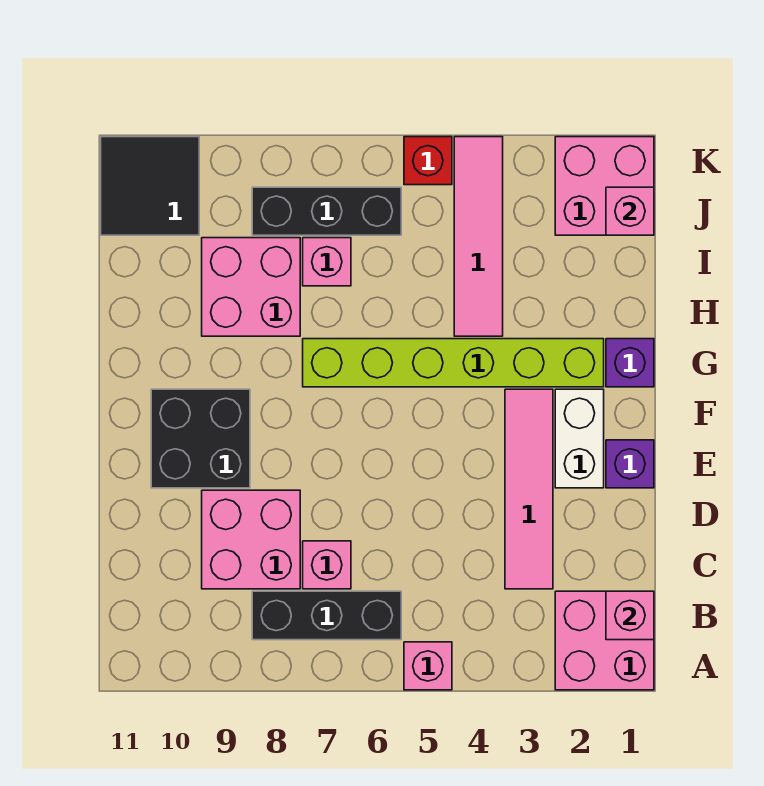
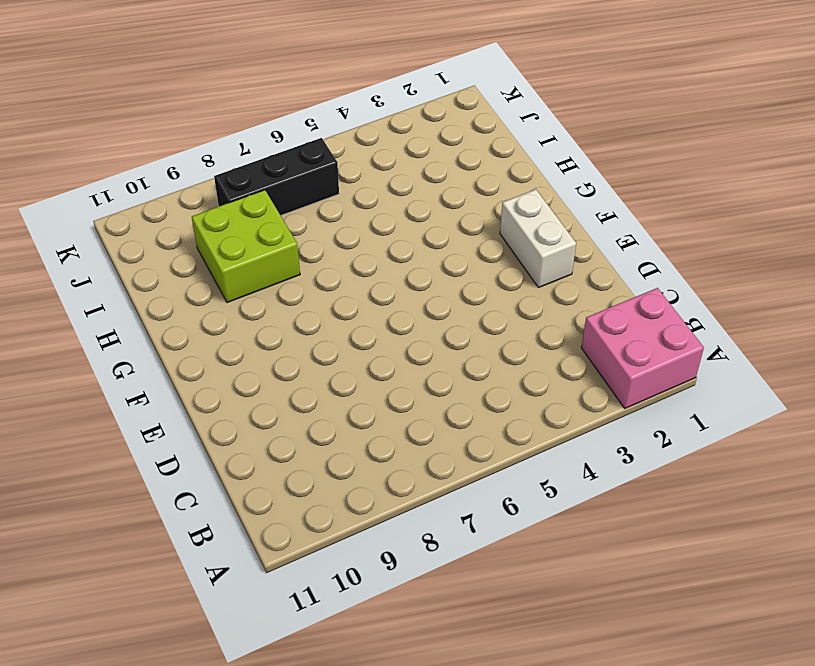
lime 2x2 brick [192,190,300,303] -> pink 2x2 brick [202,238,300,336]
none -> pink 1x1 brick [404,642,452,690]
none -> black 1x3 brick [252,591,401,640]
none -> pink 1x4 tile [505,389,553,589]

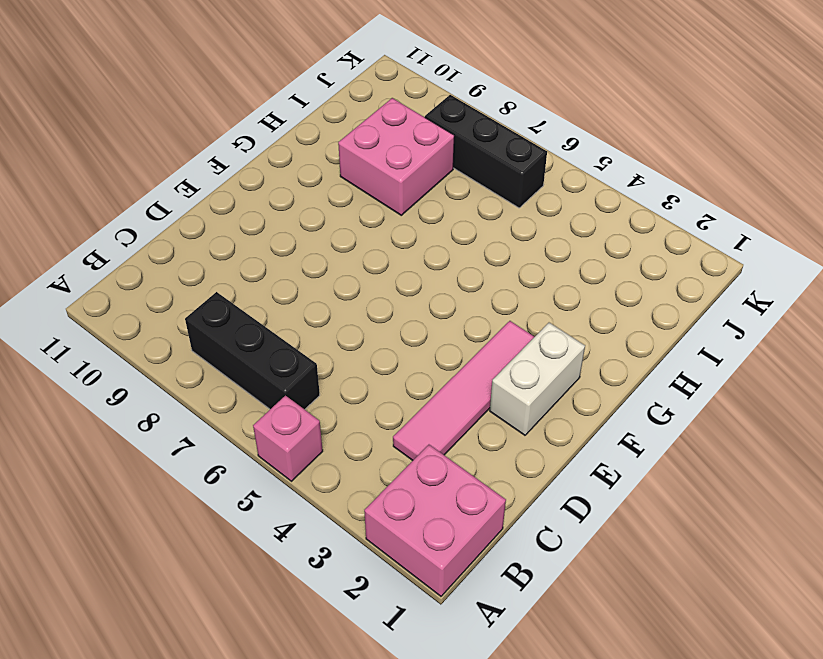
none -> pink 1x1 brick [303,541,351,589]
none -> pink 2x2 brick [202,490,300,589]
none -> purple 1x1 brick [606,440,654,488]

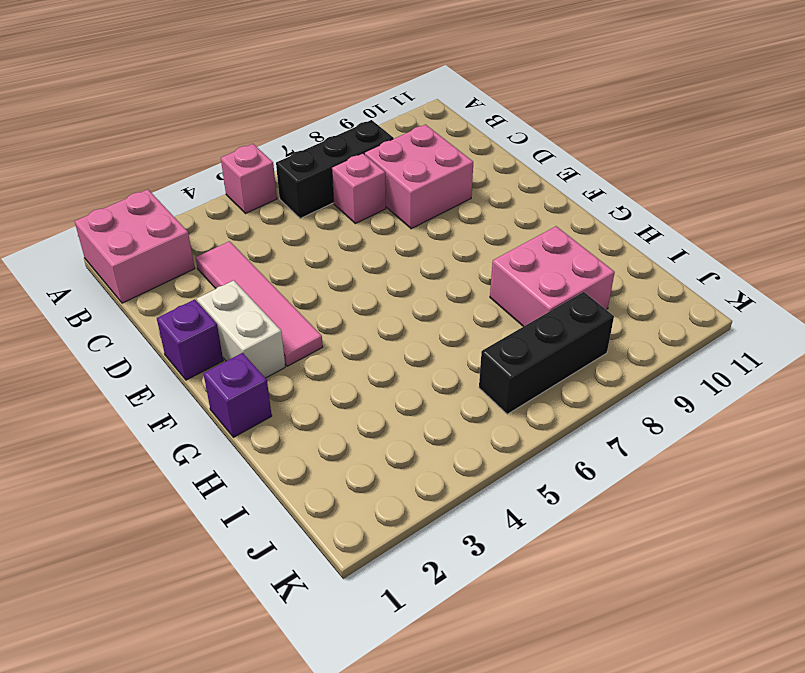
none -> black 2x2 brick [151,389,250,488]
none -> lime 1x6 brick [303,339,604,387]
none -> pink 1x4 tile [454,137,503,336]

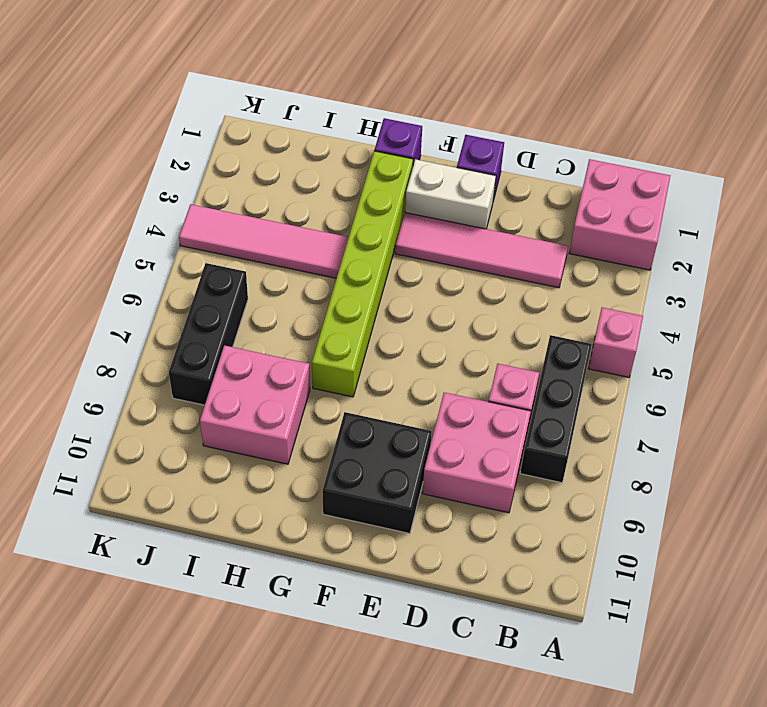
none -> pink 1x1 brick [303,238,351,286]
none -> pink 2x2 brick [555,137,654,235]
none -> black 2x2 tile [101,137,199,235]

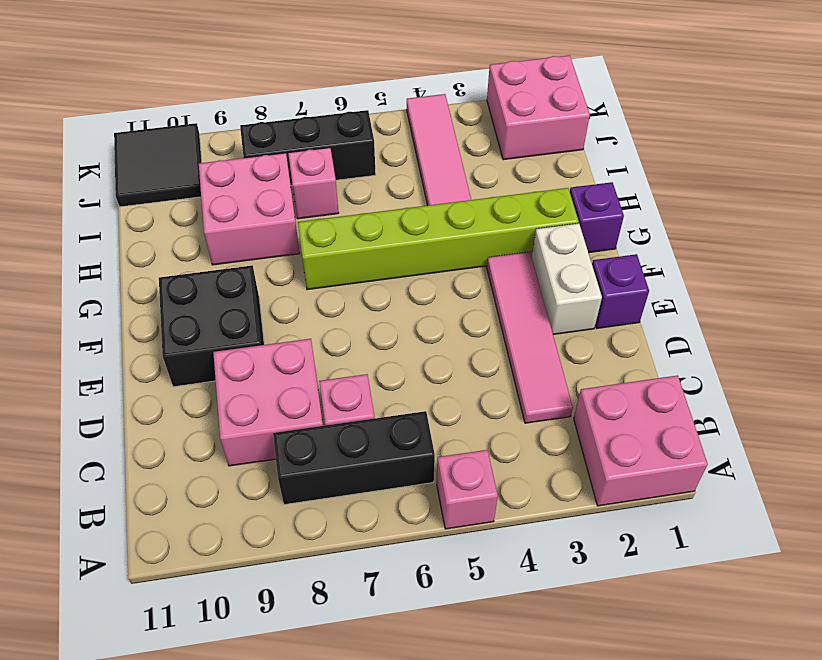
none -> red 1x1 brick [404,137,452,185]
none -> pink 1x1 brick [606,591,654,640]
none -> pink 1x1 brick [606,187,654,235]

